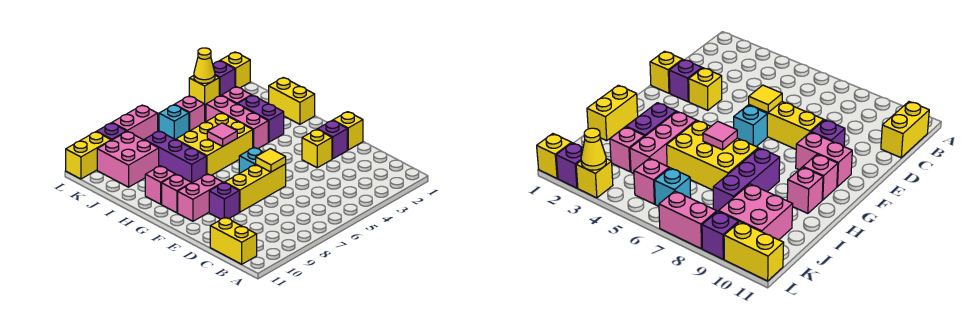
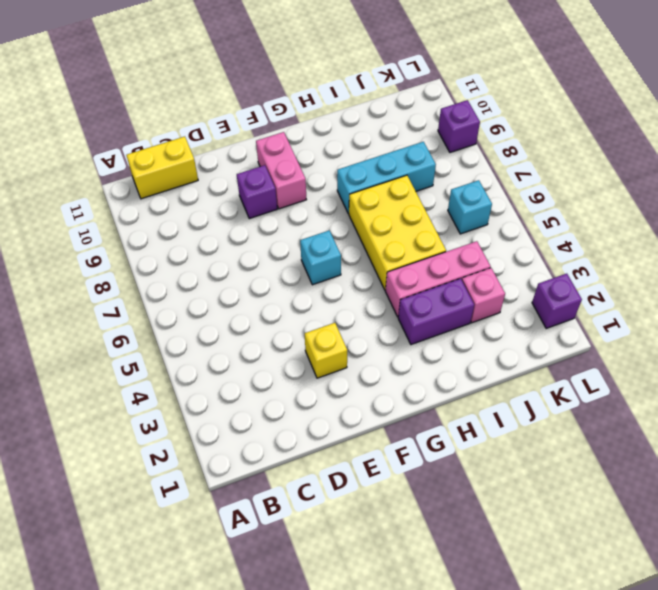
cyan 1x3 brick [337,142,436,214] -> purple 1x3 brick [144,131,206,183]
none -> yellow 1x1 brick [333,112,363,150]
none -> purple 1x1 brick [317,121,347,159]
none -> yellow 1x3 brick [225,164,286,212]

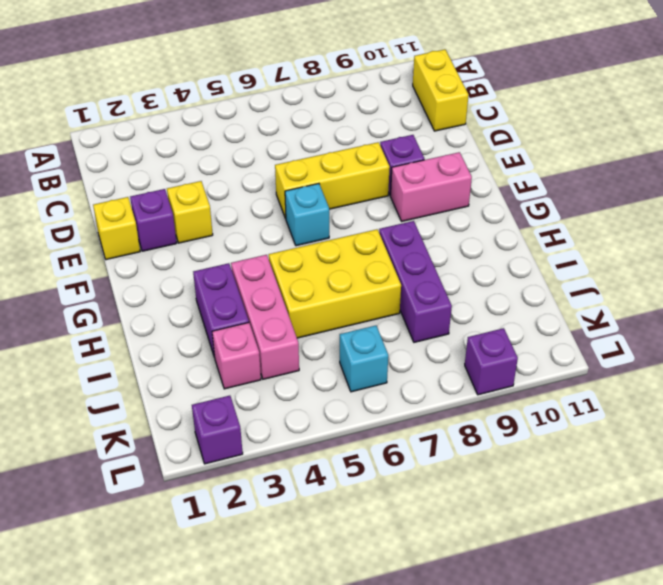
none -> pink 1x1 brick [162,174,192,213]
none -> yellow 1x2 brick [269,77,315,124]
none -> pink 1x1 brick [145,166,175,204]

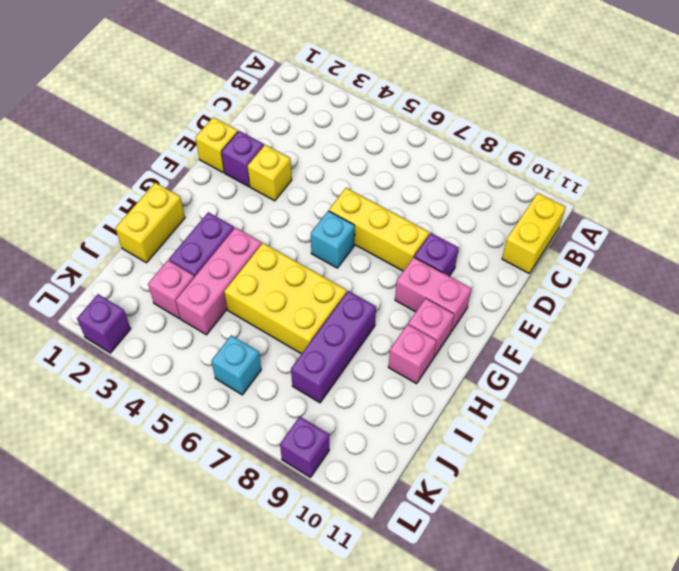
none -> pink 2x2 brick [97,131,159,187]
none -> pink 1x1 brick [175,96,205,131]
none -> yellow 1x1 brick [220,52,250,88]

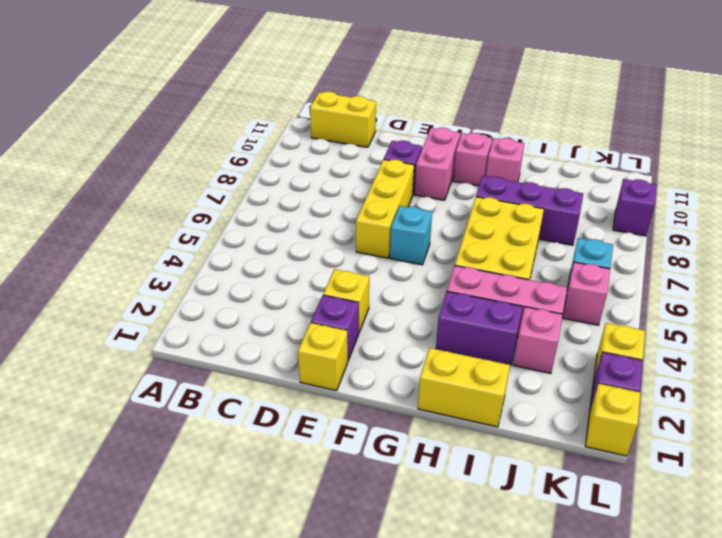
none -> pink 2x2 brick [97,131,159,187]
none -> pink 1x2 brick [112,105,158,140]
none -> yellow 1x2 brick [66,132,111,179]

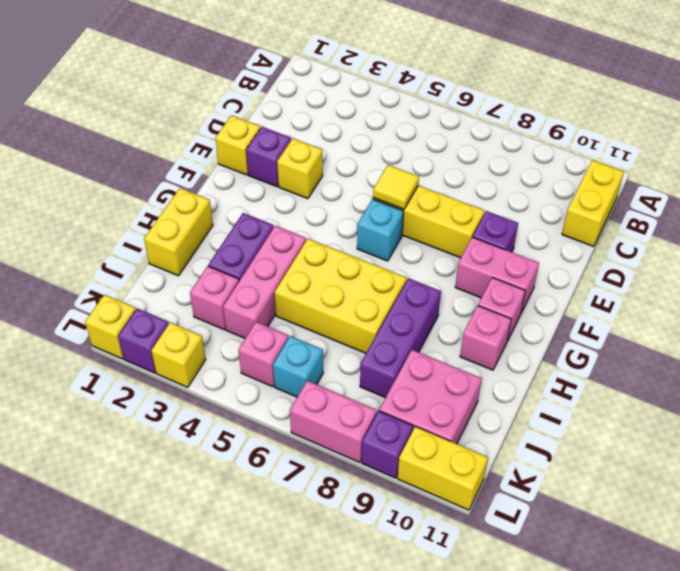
none -> pink 1x1 tile [207,123,237,146]
none -> yellow 1x1 cone [194,48,215,83]

